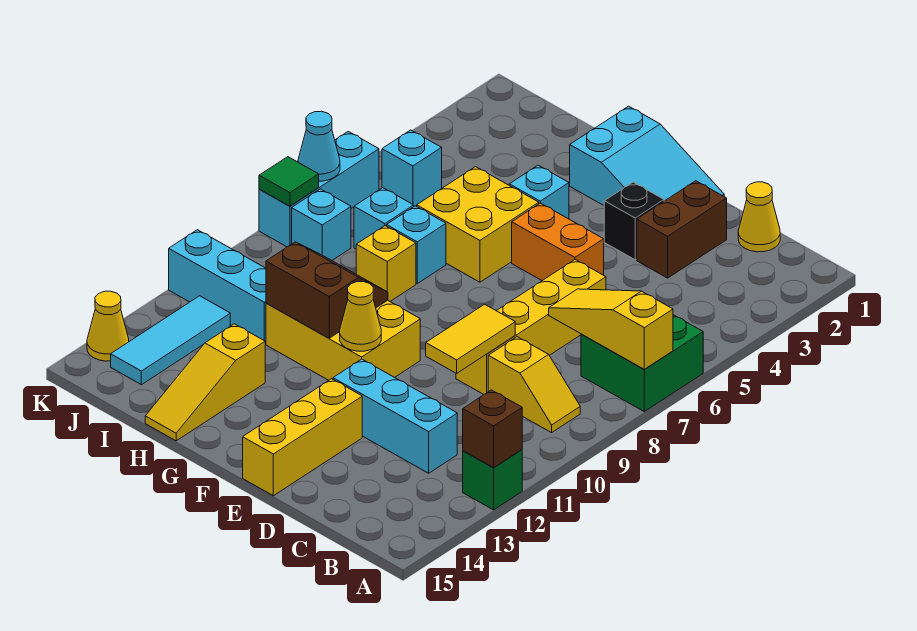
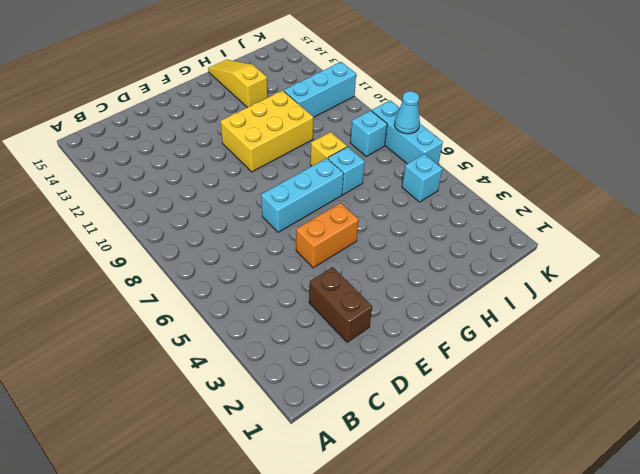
cyan 1x3 brick [261,158,344,232] -> cyan 1x3 brick moved to [333,359,457,473]
none -> green 2x2 brick [581,315,703,411]
none -> green 1x1 brick [463,450,522,510]
none -> yellow 1x2 slope [488,337,580,433]
none -> yellow 1x1 cone [738,182,780,252]

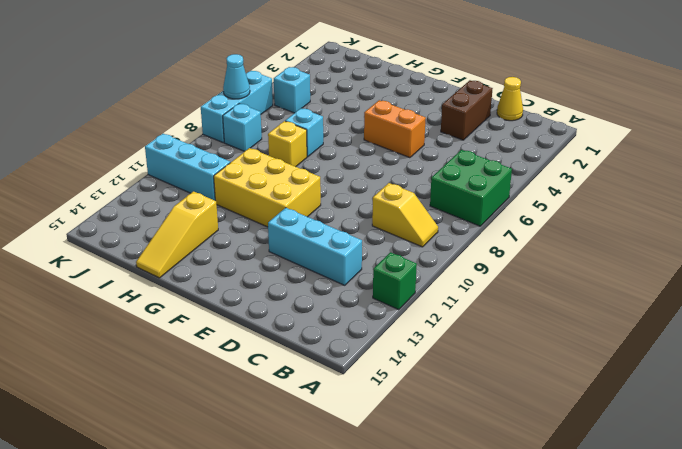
none -> yellow 1x4 brick [456,260,606,395]
none -> cyan 2x3 slope [570,106,724,205]
none -> black 1x1 brick [604,182,664,260]
none -> yellow 1x3 brick [243,379,362,496]

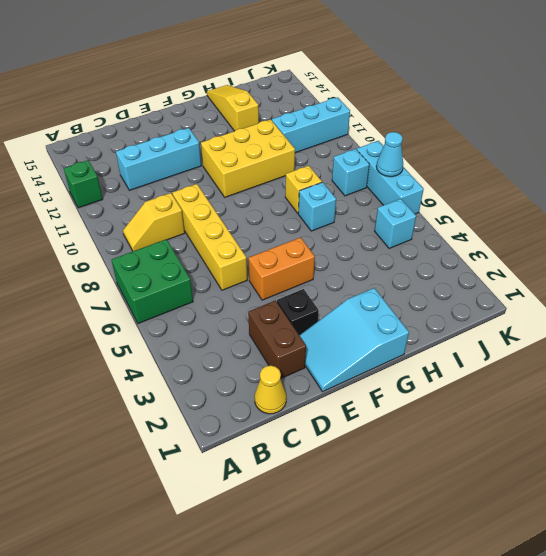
none -> yellow 1x3 brick [243,379,362,496]
none -> cyan 1x1 brick [509,165,569,219]
none -> yellow 2x2 brick [417,167,539,282]
none -> cyan 1x1 brick [354,188,414,249]

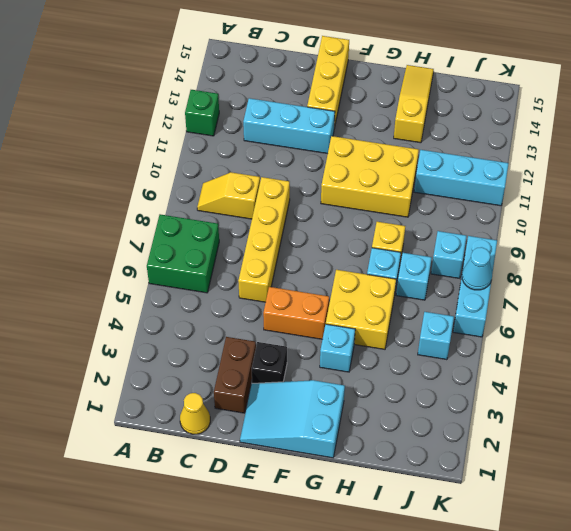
none -> cyan 1x3 tile [111,296,230,385]
none -> yellow 1x1 cone [87,291,129,361]
none -> yellow 1x3 slope [549,289,673,369]
none -> brown 1x1 brick [463,390,522,468]

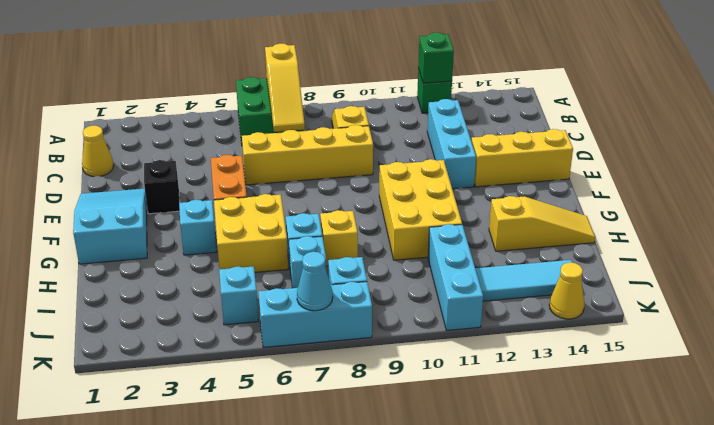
green 1x1 brick [418,33,454,83] -> brown 1x1 brick [463,390,522,468]
none -> brown 1x2 brick [637,181,727,278]
none -> yellow 1x2 tile [426,304,515,373]
none -> yellow 1x1 cone [340,282,381,351]
none -> brown 2x2 slope [266,242,388,338]

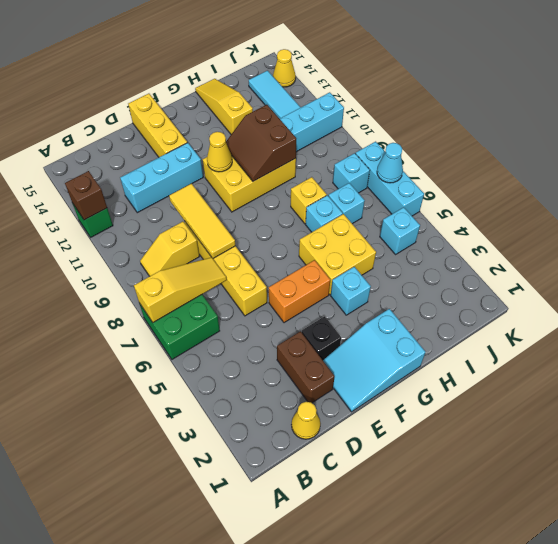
yellow 1x3 tile [169,184,235,258] -> yellow 1x2 tile [426,304,515,373]
brown 2x2 slope [226,105,296,181] -> brown 2x2 slope turned to [266,242,388,338]
none -> green 1x1 tile [259,157,319,206]

